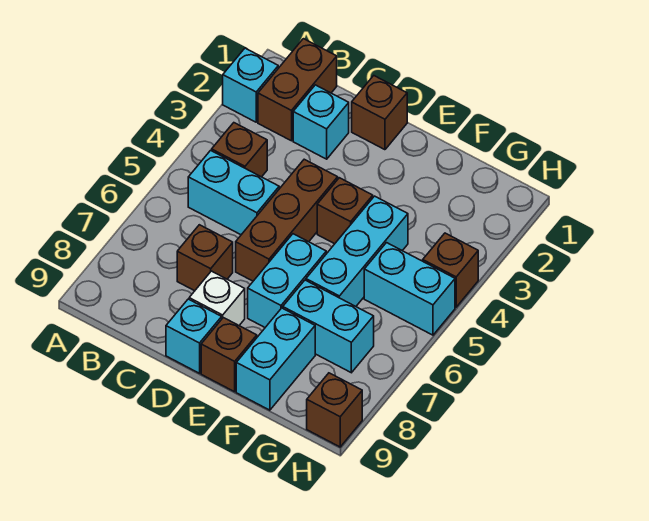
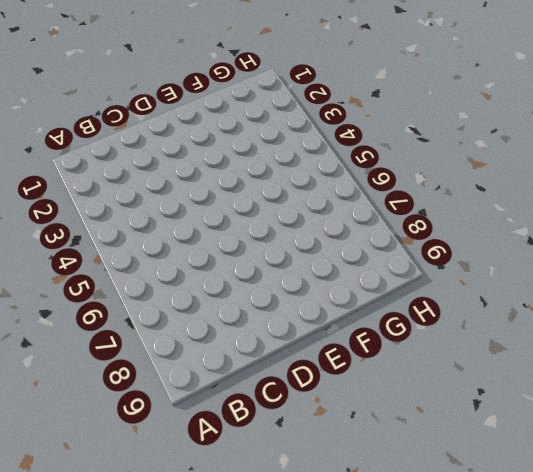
none -> cyan 1x1 brick [223,48,278,122]
none -> brown 1x2 brick [258,39,337,141]
none -> brown 1x1 brick [212,123,267,177]

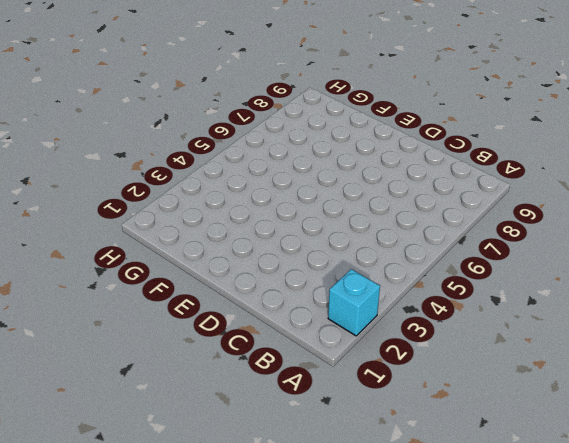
none -> brown 1x2 brick [258,39,337,141]
none -> brown 1x1 brick [212,123,267,177]
none -> cyan 1x2 brick [188,150,279,235]

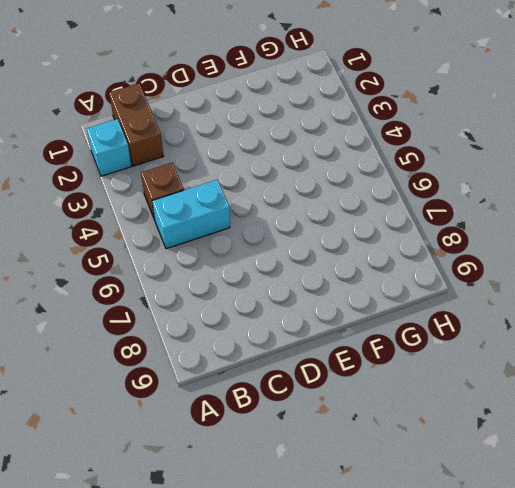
none -> cyan 1x1 brick [293,85,349,159]
none -> brown 1x1 brick [177,225,233,291]
none -> brown 1x1 brick [352,76,407,150]

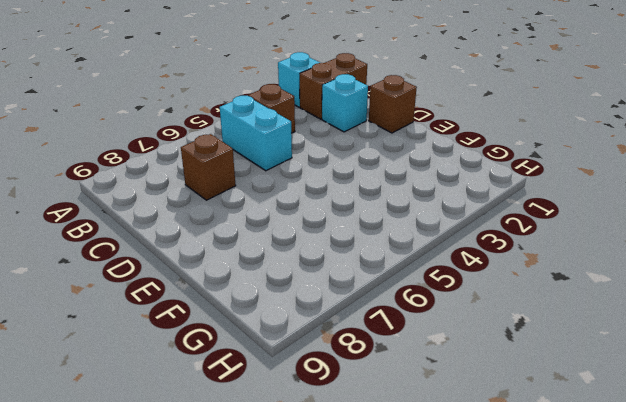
none -> brown 1x3 brick [236,159,338,281]
none -> white 1x1 brick [189,271,245,325]
none -> cyan 1x1 brick [166,299,222,373]

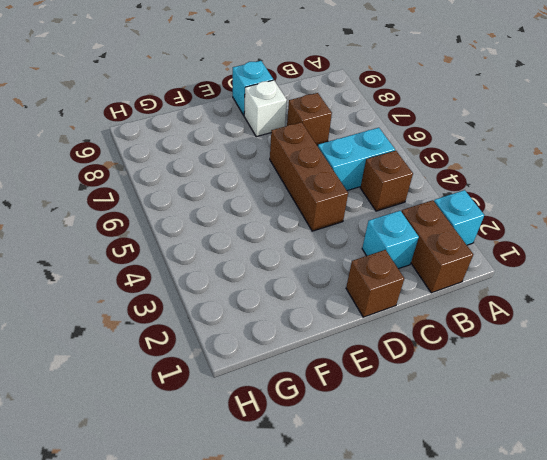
none -> brown 1x1 brick [317,178,373,244]
none -> cyan 1x2 brick [248,234,326,327]
none -> brown 1x1 brick [201,318,257,392]

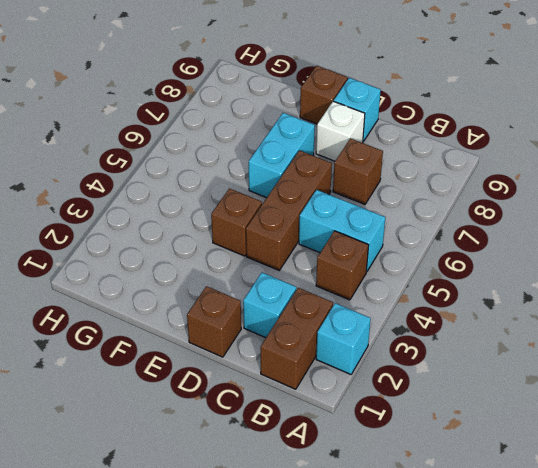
none -> cyan 1x3 brick [306,196,408,306]
none -> cyan 1x2 brick [283,280,374,373]
none -> cyan 1x2 brick [236,308,315,410]

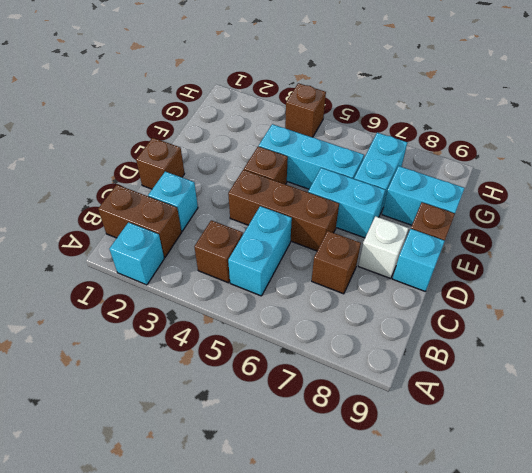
none -> cyan 1x2 brick [364,243,455,335]
none -> brown 1x1 brick [307,373,362,447]

